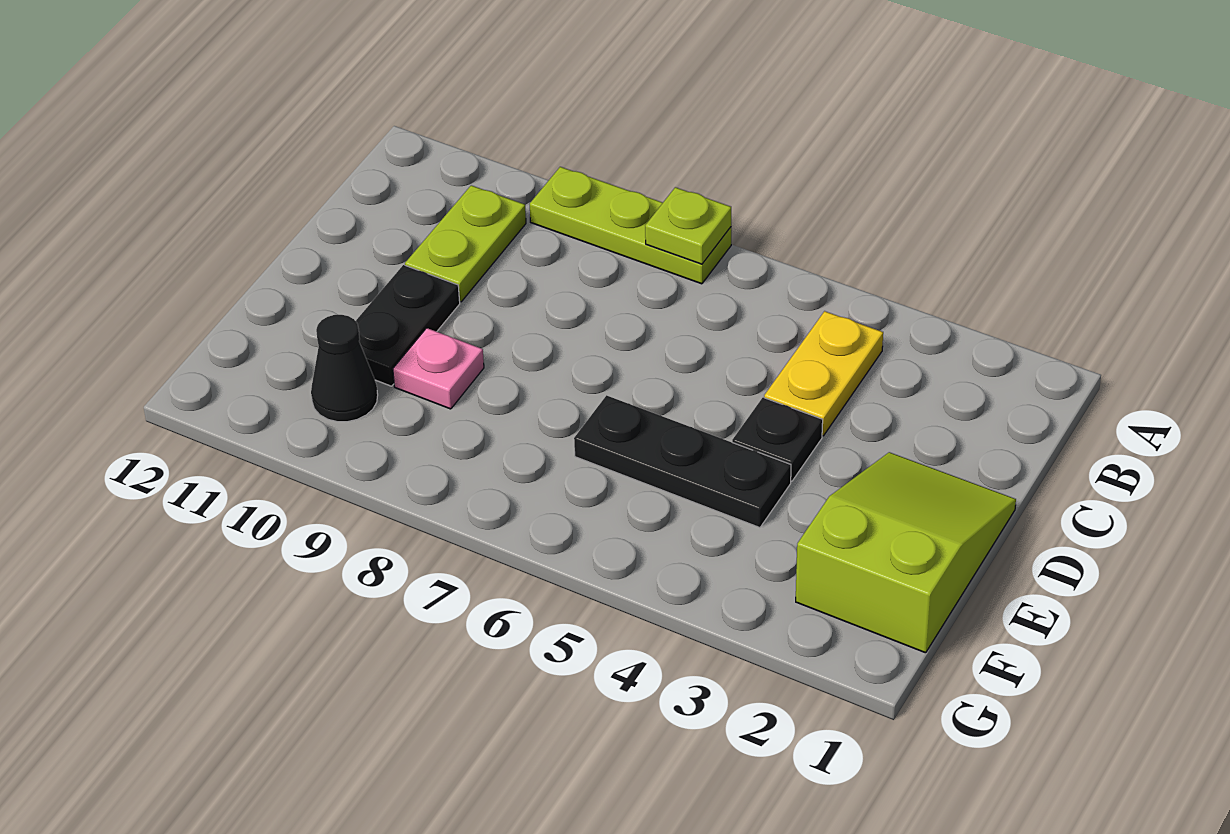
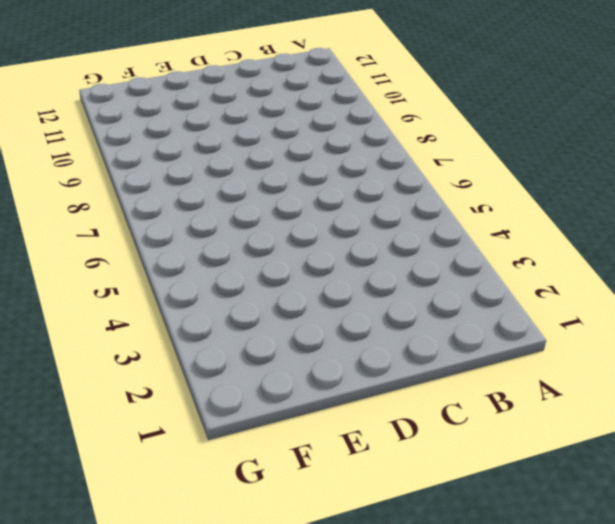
none -> lime 1x3 plate [530,167,731,284]
none -> yellow 1x2 plate [764,311,883,436]

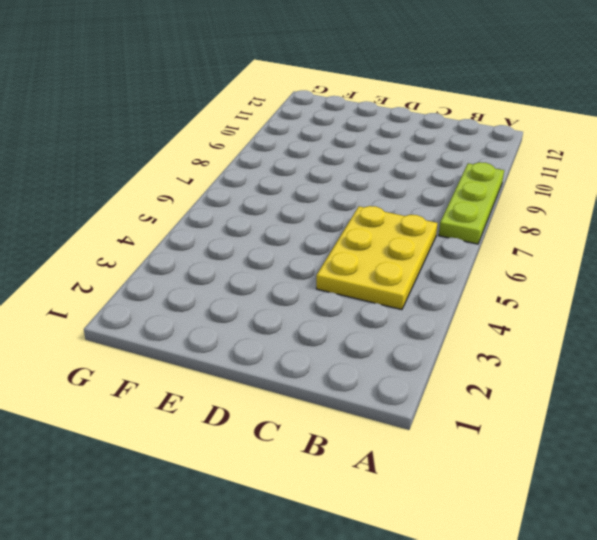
yellow 2x3 plate [316,206,438,310] -> yellow 1x2 plate [764,311,883,436]
none -> lime 1x2 plate [405,185,526,302]
none -> lime 2x3 slope [796,452,1016,653]

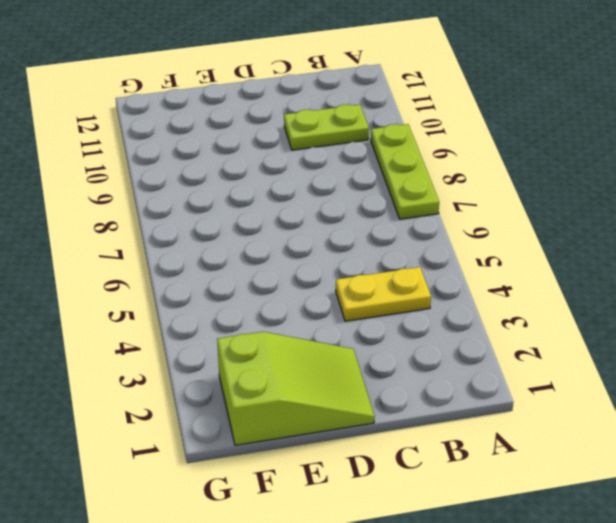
none -> black 1x1 plate [732,397,823,481]
none -> black 1x2 plate [356,265,460,386]

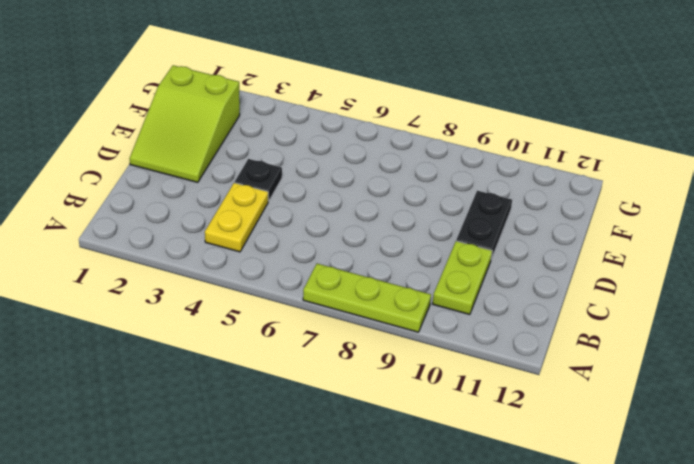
none -> black 1x3 plate [574,395,791,528]
none -> pink 1x1 plate [393,328,484,409]

